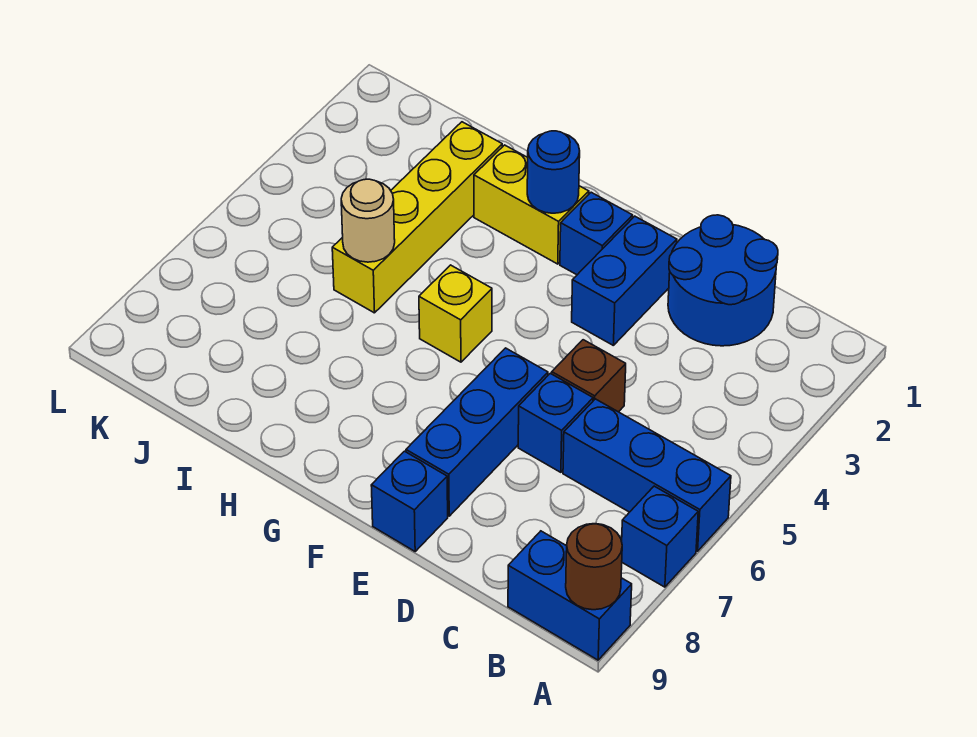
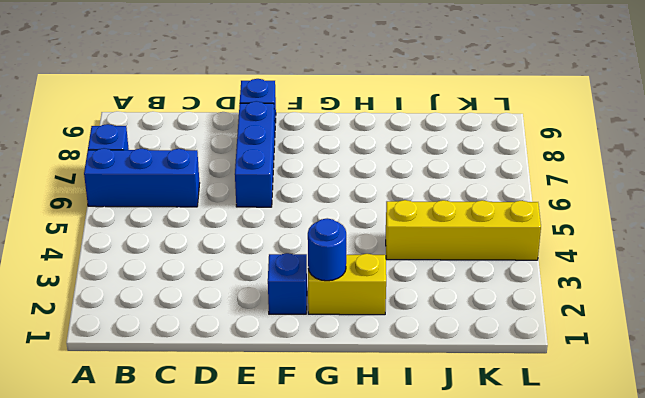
yellow 1x4 brick [386,200,541,260] -> yellow 1x4 brick turned to [332,122,502,313]
none -> blue 1x2 brick [508,531,632,660]
none -> blue 2x2 round brick [668,215,778,346]
none -> brown 1x1 brick [552,340,626,412]

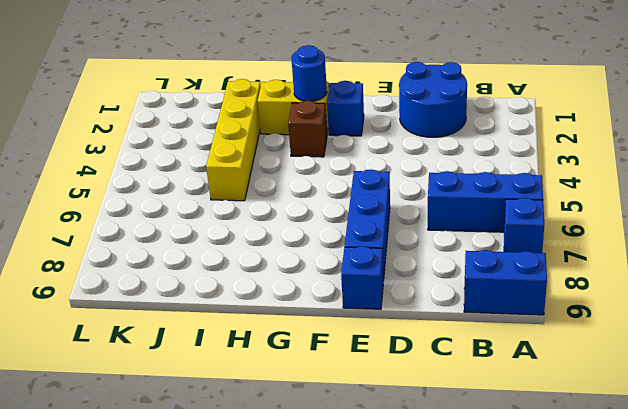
brown 1x1 brick [288,101,327,157] -> brown 1x1 brick moved to [552,340,626,412]
none -> blue 1x1 brick [518,373,593,472]
none -> blue 1x2 brick [572,216,677,345]
none -> yellow 1x1 brick [419,265,492,362]

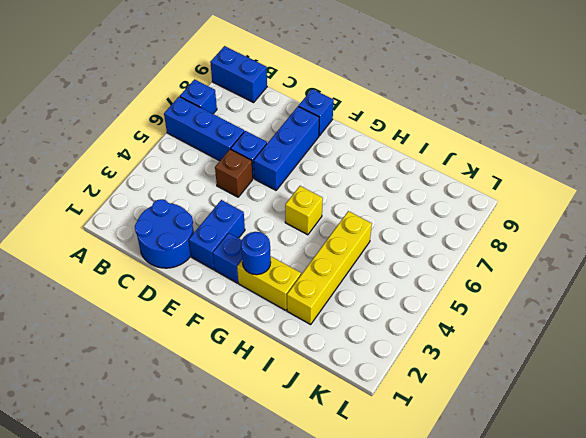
none -> brown 1x1 round brick [566,524,622,610]
none -> tan 1x1 round brick [341,179,395,262]

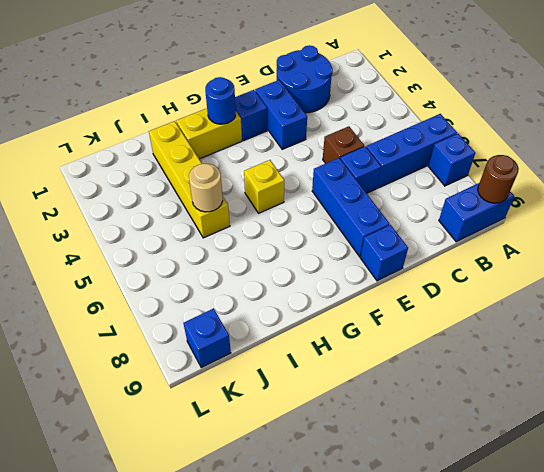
blue 1x1 brick [184,308,231,368] -> none

